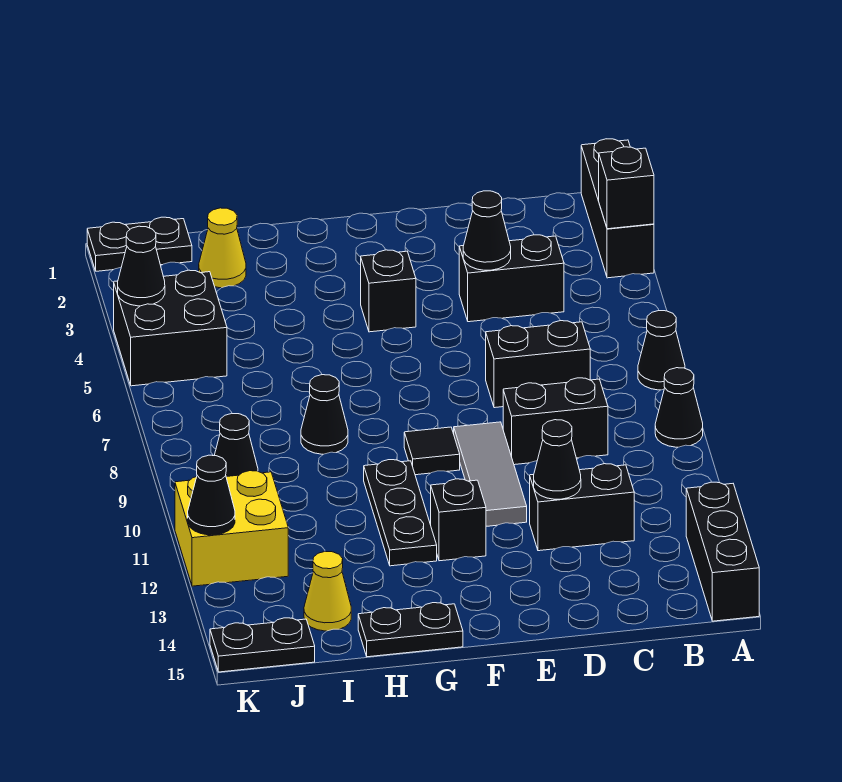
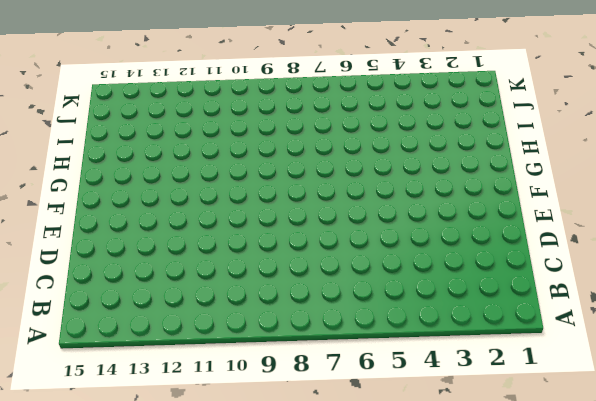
none -> black 1x3 brick [581,139,654,278]
none -> black 1x1 cone [638,311,685,390]
none -> black 1x1 cone [655,368,703,447]

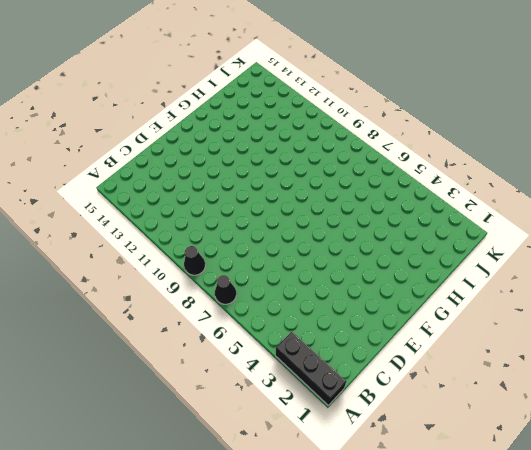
none -> black 1x3 brick [686,482,759,621]
none -> black 1x2 brick [459,235,564,322]
none -> black 1x2 brick [486,321,590,408]

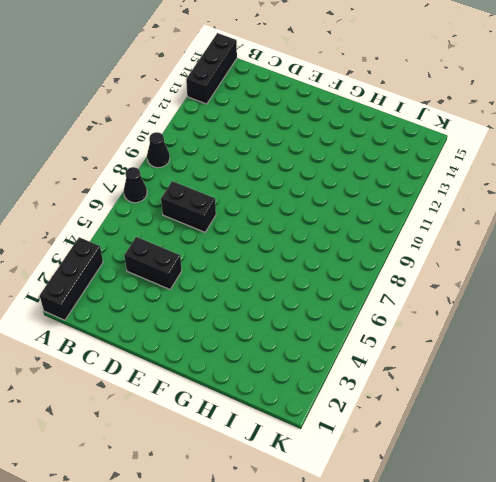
none -> black 1x2 brick [503,378,608,465]
none -> black 1x2 brick [530,464,634,551]
none -> grey 1x3 tile [454,422,527,526]

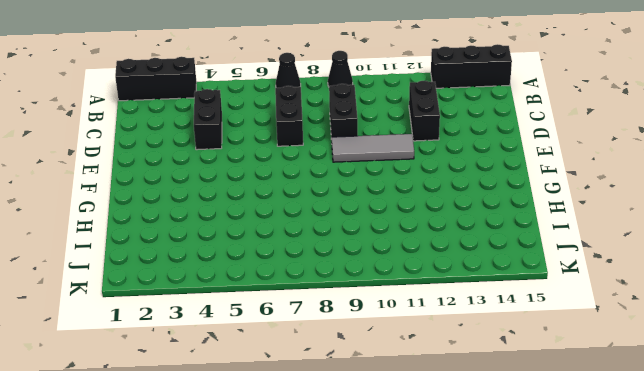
none -> black 1x1 brick [361,250,416,332]
none -> black 1x1 tile [404,427,460,475]
none -> black 1x1 brick [431,479,486,561]

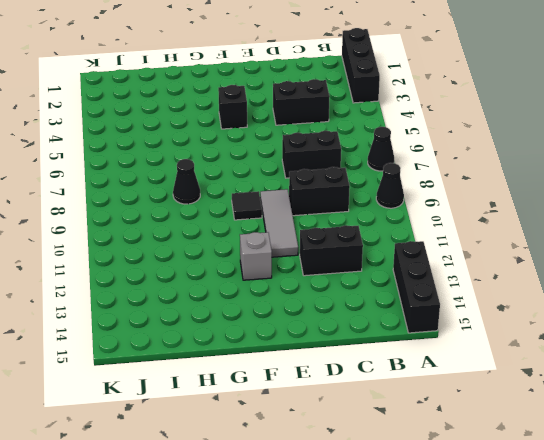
grey 1x1 brick [240,232,272,280] -> black 1x1 brick [431,479,486,561]
none -> black 1x3 plate [364,460,437,566]
none -> black 1x2 plate [358,603,463,657]
none -> yellow 1x1 cone [199,208,246,288]

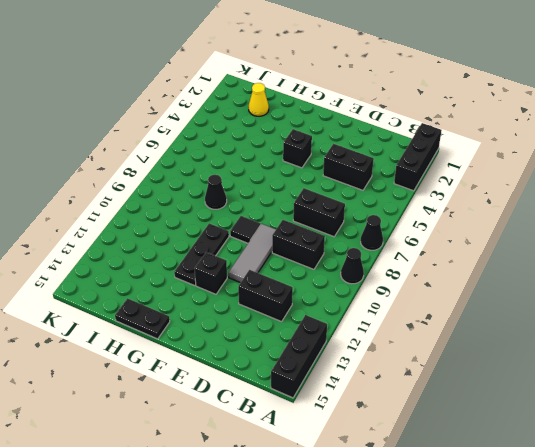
none -> yellow 1x1 cone [304,551,351,631]
none -> black 1x2 plate [87,217,192,271]
none -> black 2x2 brick [114,270,227,386]

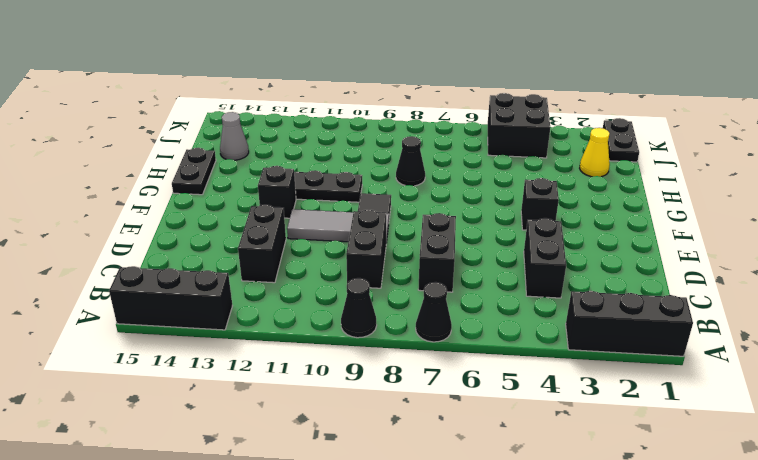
grey 1x1 cone [220,112,249,160] -> yellow 1x1 cone [304,551,351,631]
none -> black 1x1 cone [214,414,258,477]
none -> yellow 2x2 brick [175,471,288,586]
none -> black 1x2 plate [210,618,315,672]

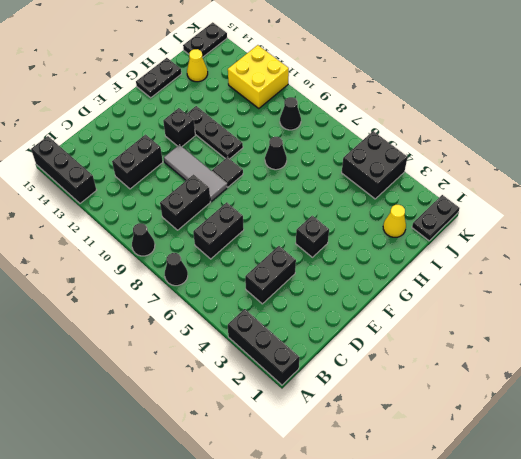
none -> black 1x1 brick [599,147,654,229]
none -> black 1x1 cone [463,191,511,270]
none -> black 1x1 cone [534,420,581,499]

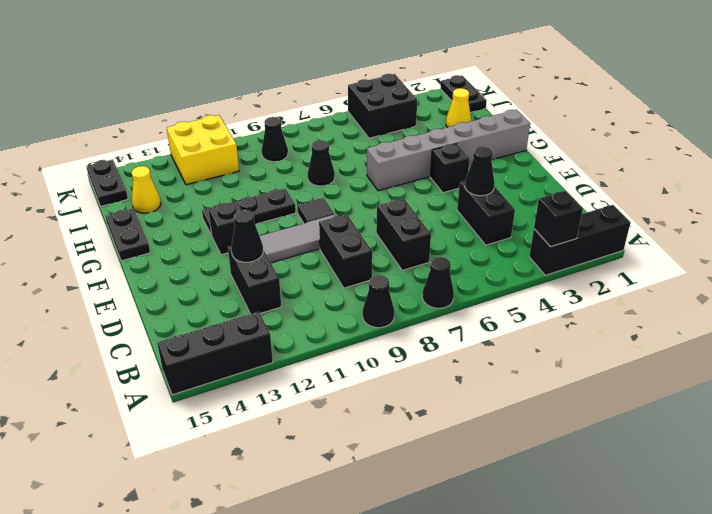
grey 1x6 brick [367,110,530,191] -> none
none -> black 1x1 cone [118,226,165,306]
none -> black 1x1 cone [188,455,235,535]

